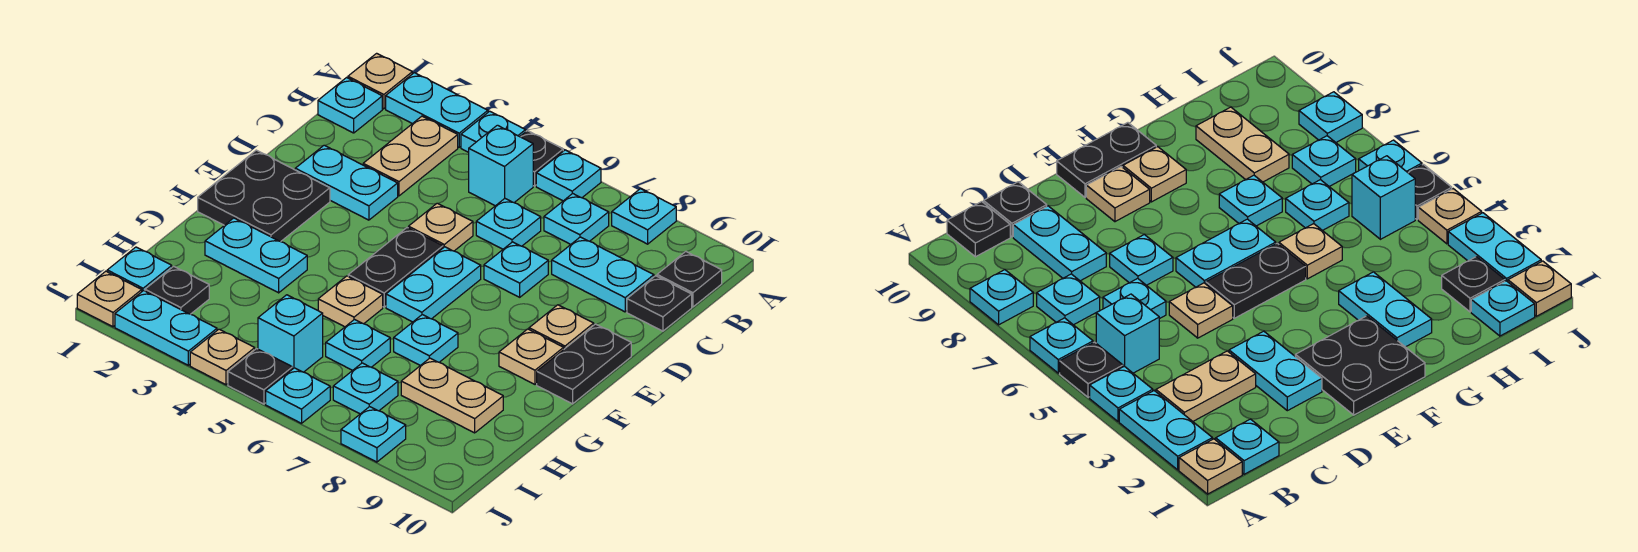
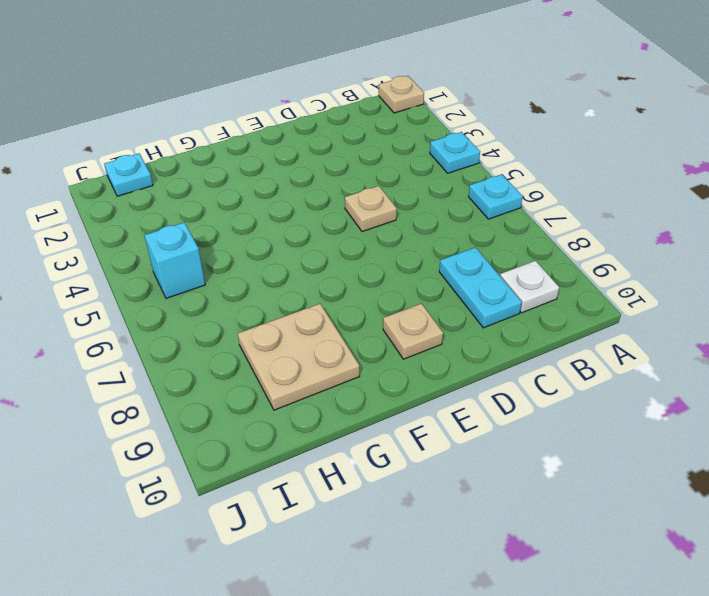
white 1x1 plate [500,261,559,313] -> none
tan 2x2 plate [238,304,360,410] -> tan 1x2 plate [401,358,503,433]
none -> cyan 1x2 plate [386,73,488,147]
none -> black 1x1 plate [520,131,563,186]
none -> cyan 1x1 plate [612,189,676,244]
none -> cyan 1x1 plate [318,78,382,133]

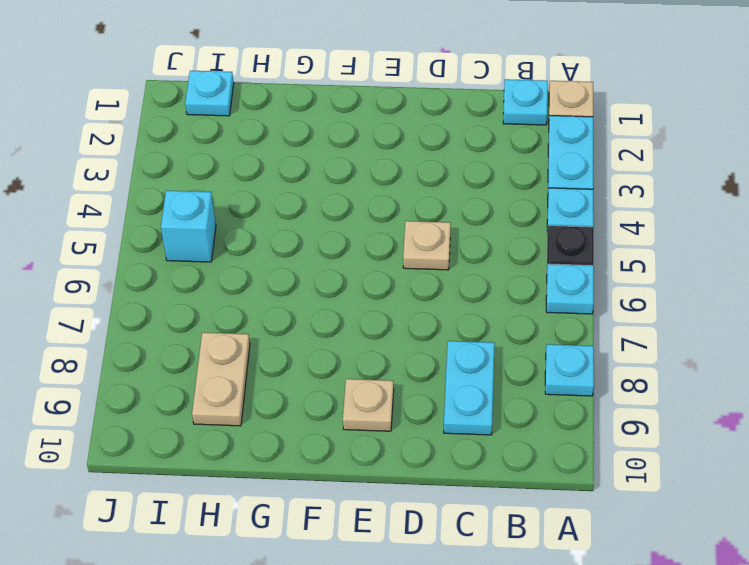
none -> tan 1x2 plate [363,116,458,196]
none -> cyan 1x1 brick [469,125,533,206]
none -> cyan 1x1 plate [544,193,609,245]
none -> black 1x1 plate [657,252,722,307]

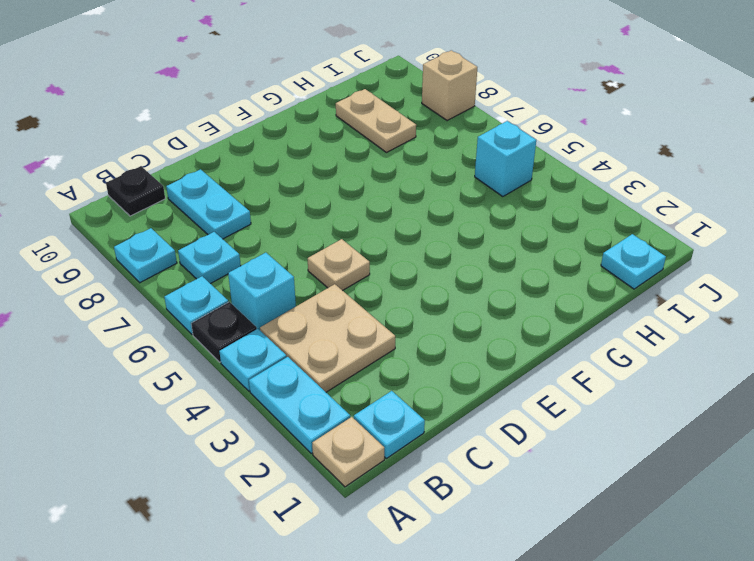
tan 2x2 plate [260,284,395,392] -> tan 1x2 plate [363,116,458,196]
tan 1x1 brick [422,50,477,121] -> cyan 1x1 plate [341,407,406,462]
none -> cyan 1x1 plate [476,199,541,249]
none -> black 1x1 plate [627,276,692,331]
none -> cyan 1x2 plate [295,145,398,220]
none -> cyan 1x1 plate [484,242,548,297]

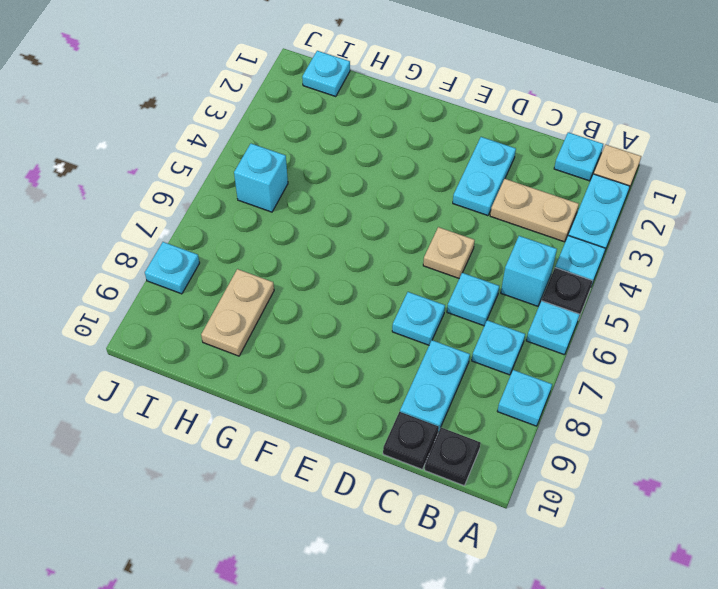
none -> black 2x2 plate [198,150,330,242]
none -> black 1x2 plate [348,228,443,307]
none -> cyan 1x2 plate [386,247,481,322]
none -> tan 1x1 plate [529,305,594,349]

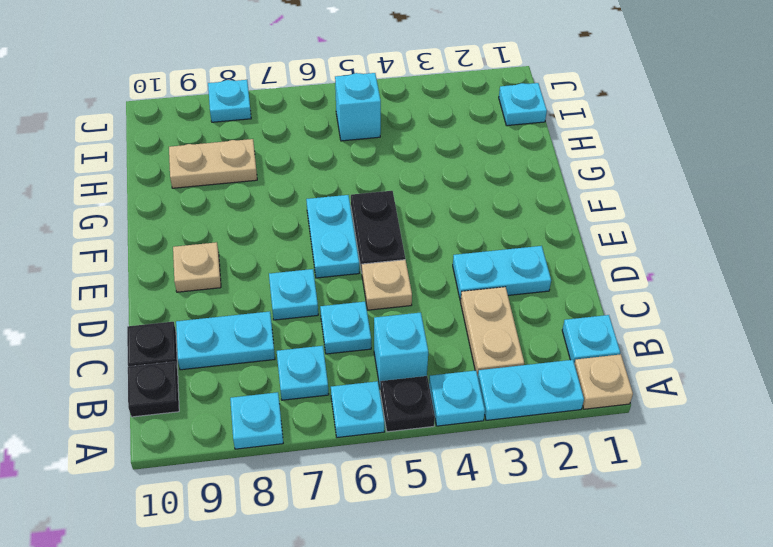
none -> black 2x2 plate [198,150,330,242]
none -> black 1x2 plate [537,324,631,404]
none -> tan 1x1 plate [499,329,564,384]
none -> cyan 1x2 plate [205,218,307,293]

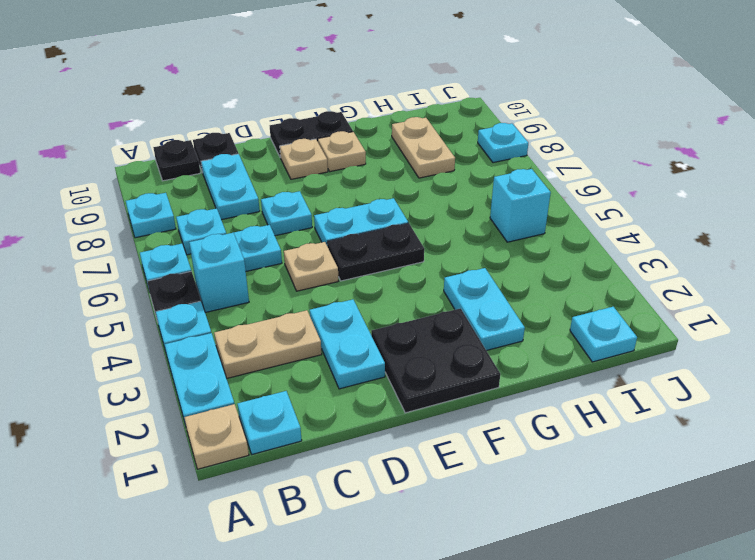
none -> tan 1x1 plate [318,276,383,327]
none -> cyan 1x1 plate [394,315,458,366]
none -> cyan 1x1 plate [326,320,390,370]
none -> black 1x1 plate [145,266,209,314]

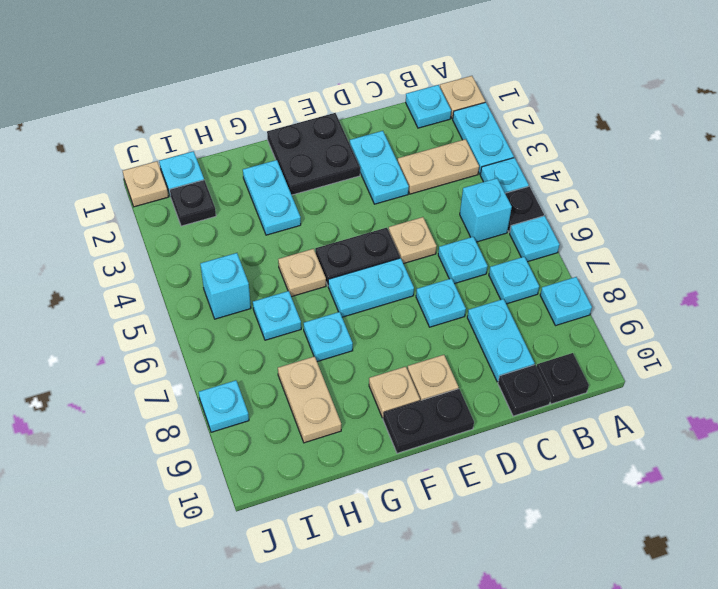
none -> cyan 1x1 plate [333,363,398,414]
none -> cyan 1x2 plate [115,291,217,365]
none -> tan 1x1 plate [190,329,255,385]
none -> black 1x1 plate [228,349,292,404]

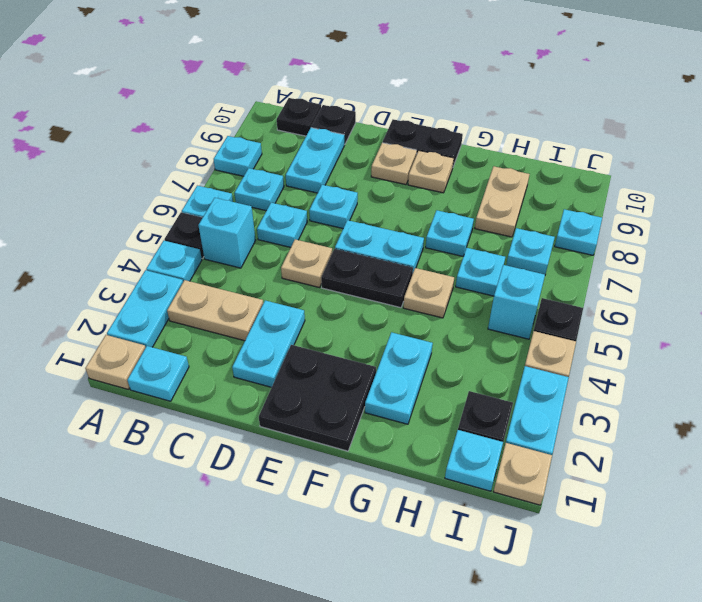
none -> cyan 1x1 plate [266,368,330,423]

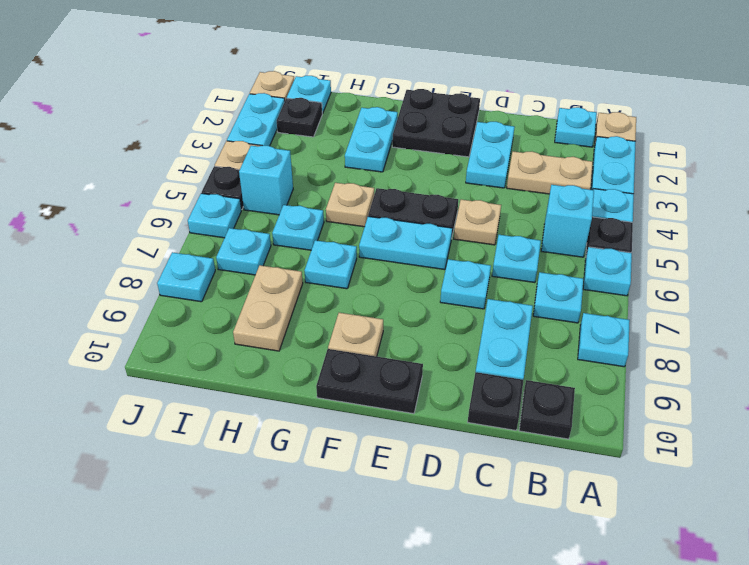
none -> tan 1x1 plate [529,305,594,349]

